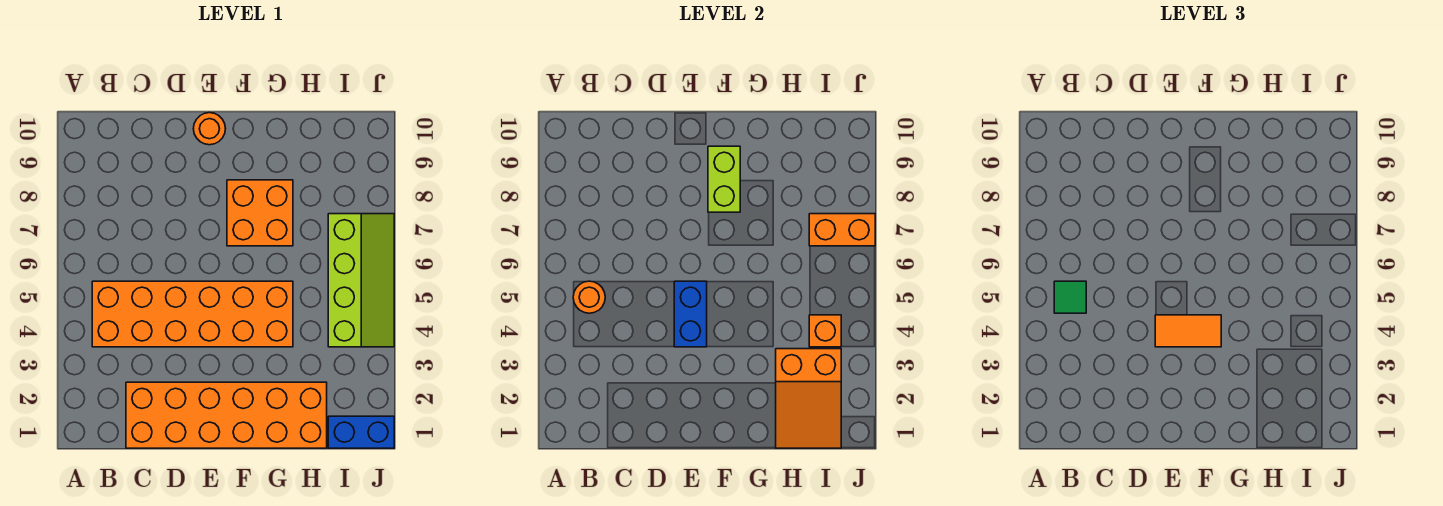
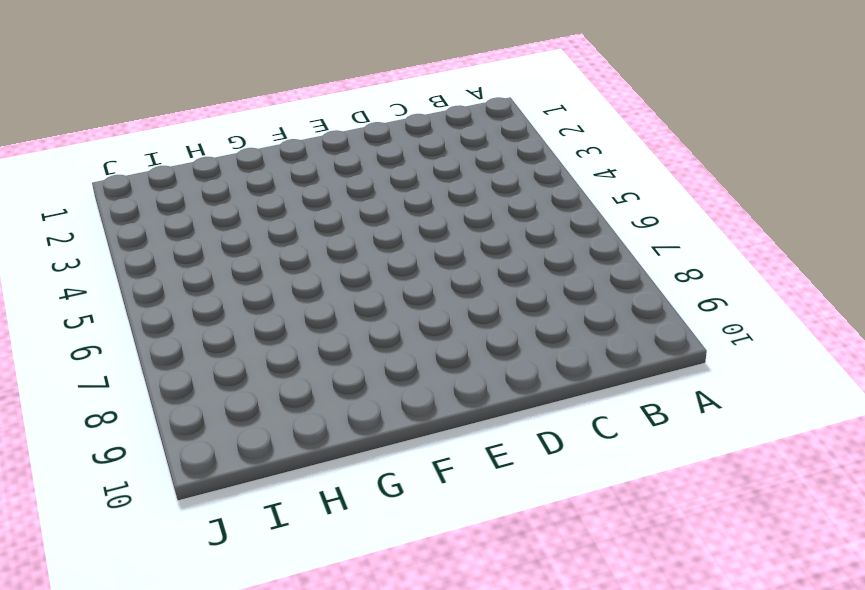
none -> orange 2x6 brick [92,281,293,347]
none -> orange 2x6 brick [126,382,327,448]
none -> orange 1x1 round brick [193,113,226,145]

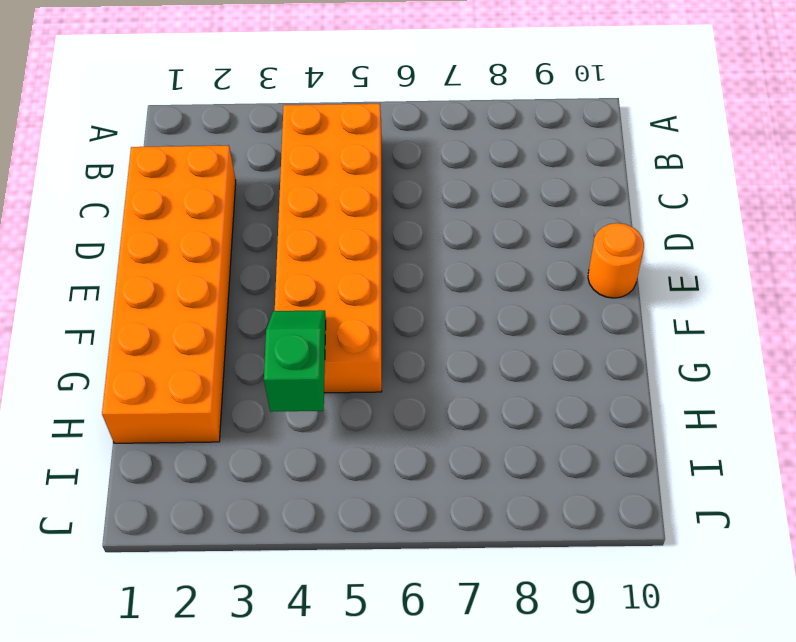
green 1x2 slope [264,310,326,412] -> none
none -> orange 2x2 brick [227,180,293,246]
none -> blue 1x2 brick [328,416,394,448]
none -> lime 2x4 slope [328,214,394,347]

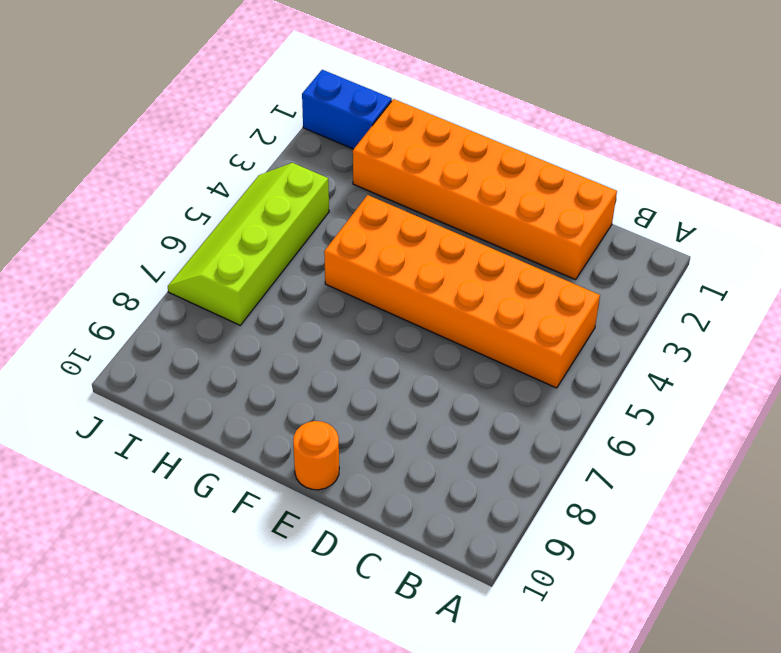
none -> orange 2x2 brick [227,180,293,246]
none -> orange 1x1 round brick [573,281,605,313]
none -> blue 1x2 brick [674,281,707,347]

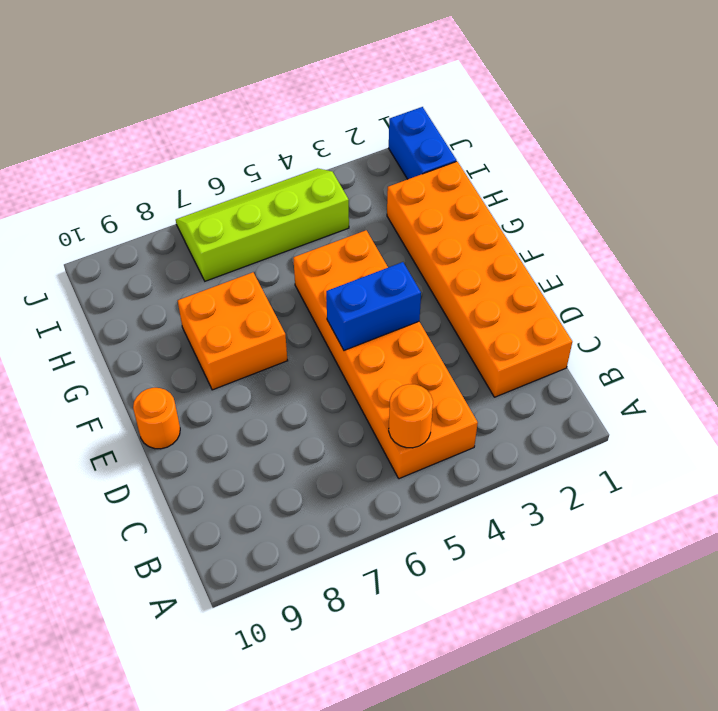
none -> lime 1x2 brick [708,146,740,212]
none -> orange 2x3 slope [776,349,841,448]
none -> orange 1x1 brick [809,315,841,347]

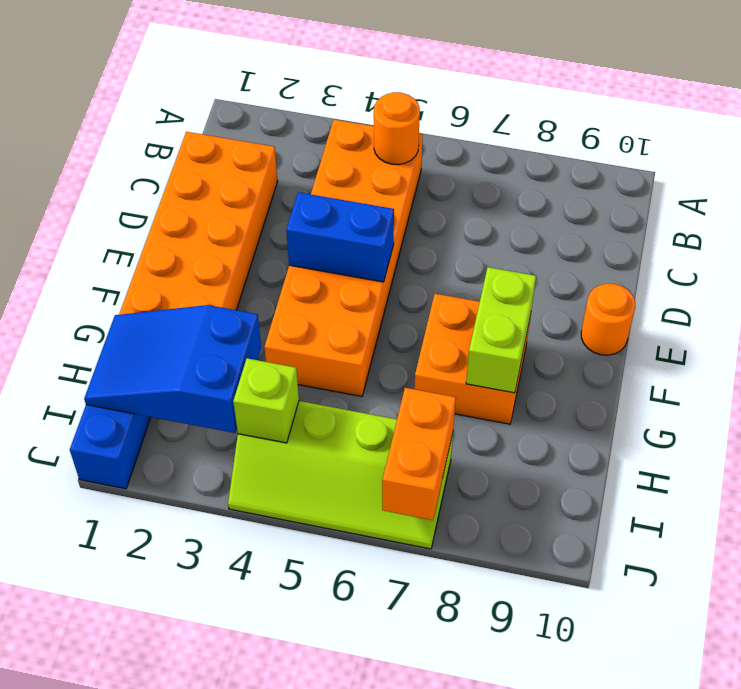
lime 1x2 brick [466,267,536,393] -> lime 1x2 brick turned to [708,146,740,212]
blue 2x3 slope [84,305,261,433] -> orange 2x3 slope [776,349,841,448]
lime 1x1 brick [233,358,299,443] -> orange 1x1 brick [809,315,841,347]
none -> green 1x1 tile [1054,281,1086,313]
none -> orange 1x2 tile [1155,315,1221,347]

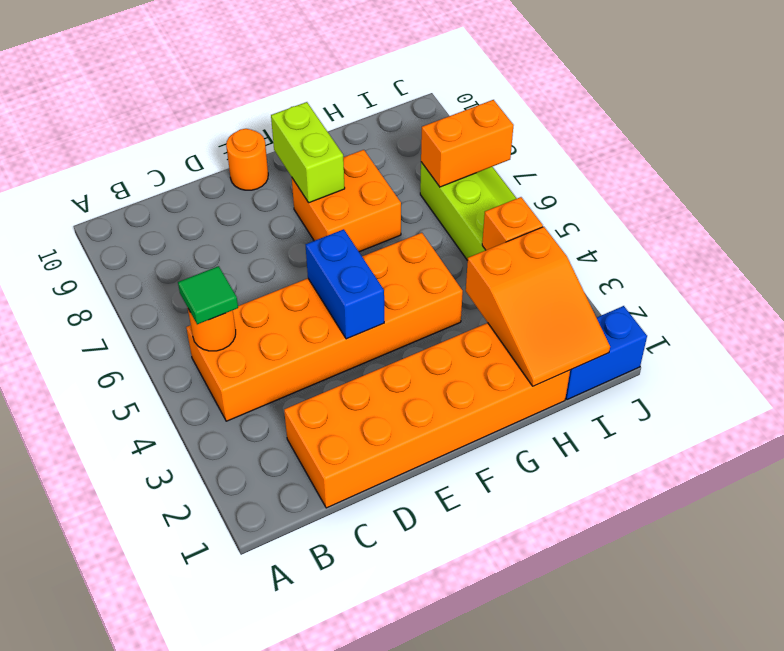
none -> orange 1x2 tile [1155,315,1221,347]

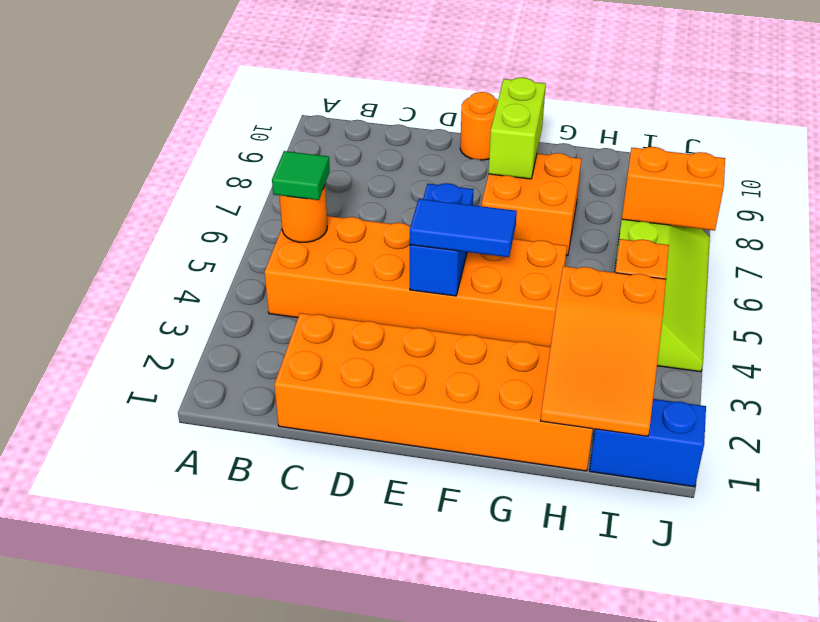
blue 1x2 tile [410,199,517,257] -> orange 1x2 tile [1155,315,1221,347]

